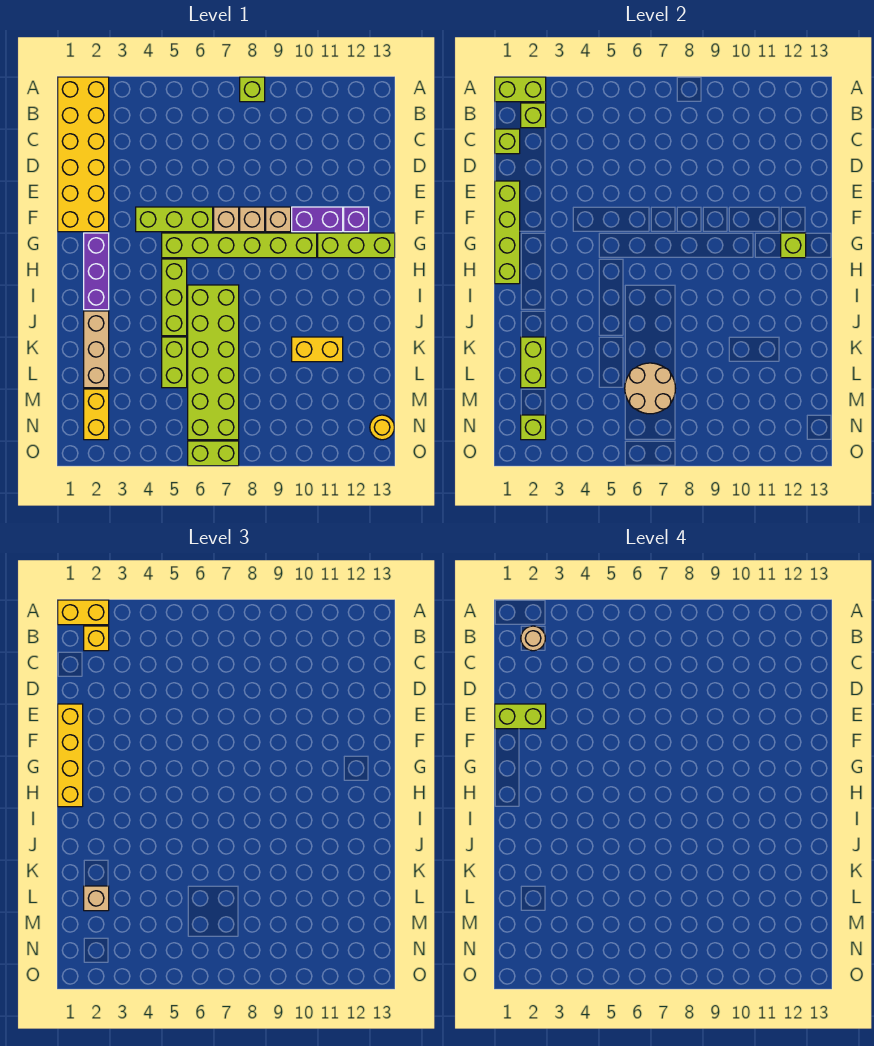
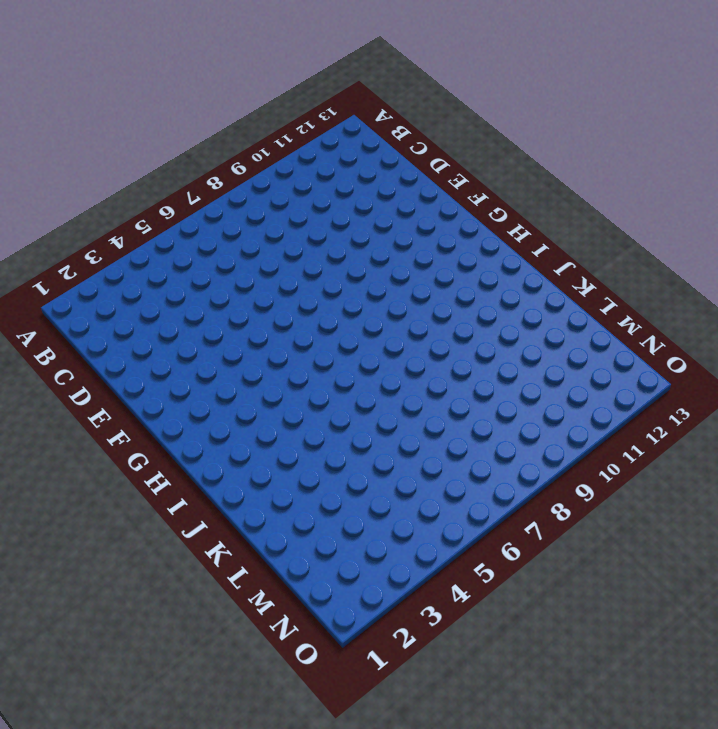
none -> yellow 2x6 brick [58,77,109,232]
none -> lime 1x1 brick [240,77,265,102]
none -> lime 1x3 brick [136,207,213,232]
none -> tan 1x1 brick [214,207,239,232]

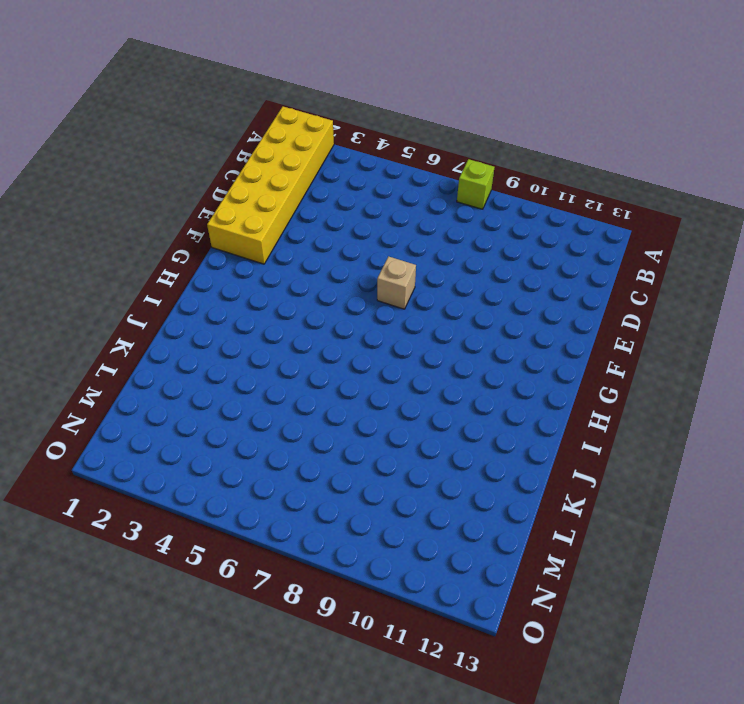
none -> lime 1x3 brick [136,207,213,232]
none -> tan 1x1 brick [240,207,265,232]
none -> tan 1x1 brick [266,207,291,232]
none -> purple 1x2 brick [292,207,343,232]

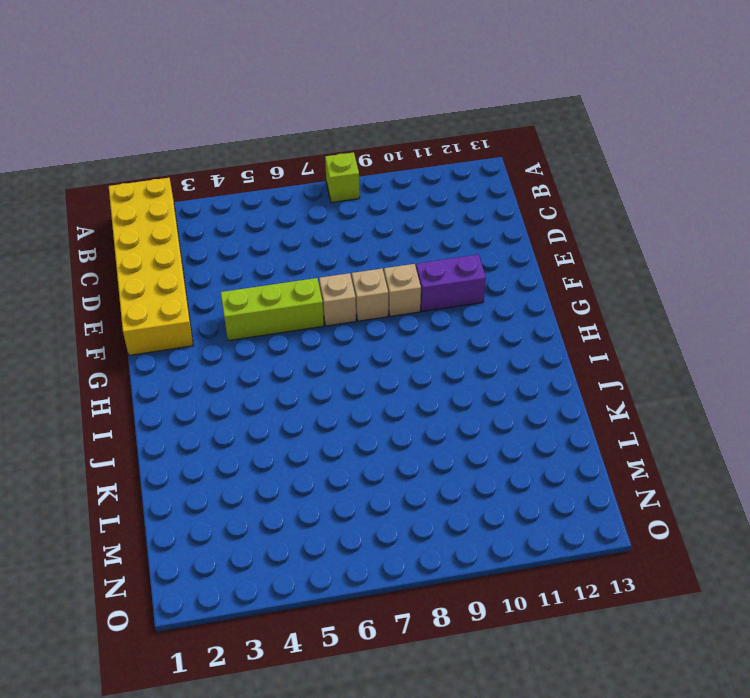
none -> purple 1x1 brick [344,207,369,232]
none -> purple 1x3 brick [84,233,109,310]
none -> lime 1x6 brick [162,233,317,258]
none -> lime 1x3 brick [318,233,395,258]

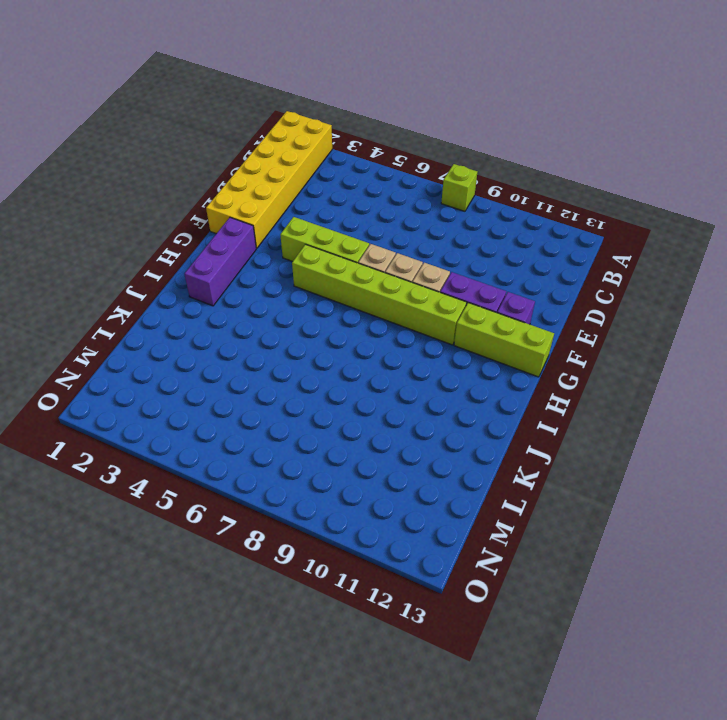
none -> lime 1x3 brick [162,259,187,336]
none -> lime 2x6 brick [188,285,239,440]
none -> tan 1x3 brick [84,311,109,388]
none -> lime 1x2 brick [162,337,187,388]

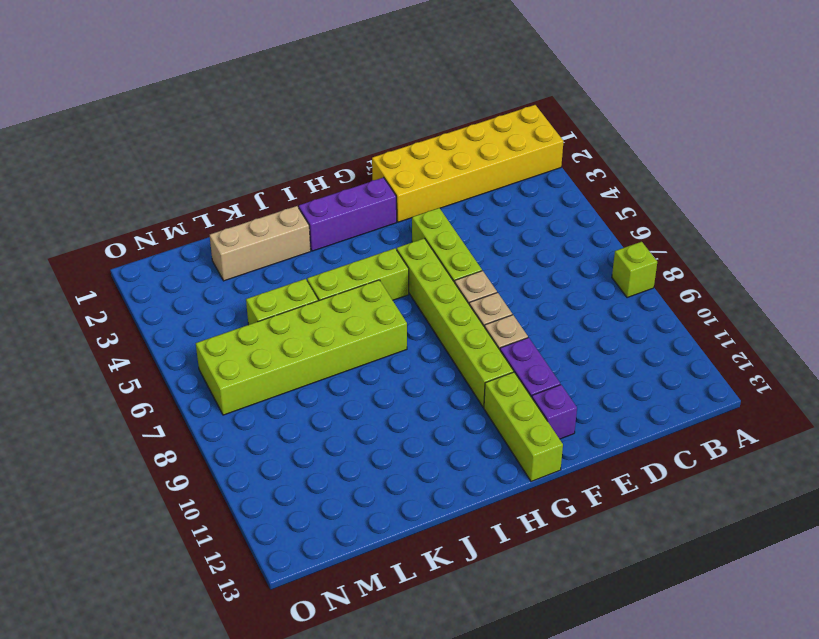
none -> yellow 1x2 brick [292,337,343,362]
none -> yellow 1x2 brick [84,389,109,440]
none -> yellow 1x1 round brick [370,415,394,440]
none -> lime 1x2 brick [188,441,239,466]

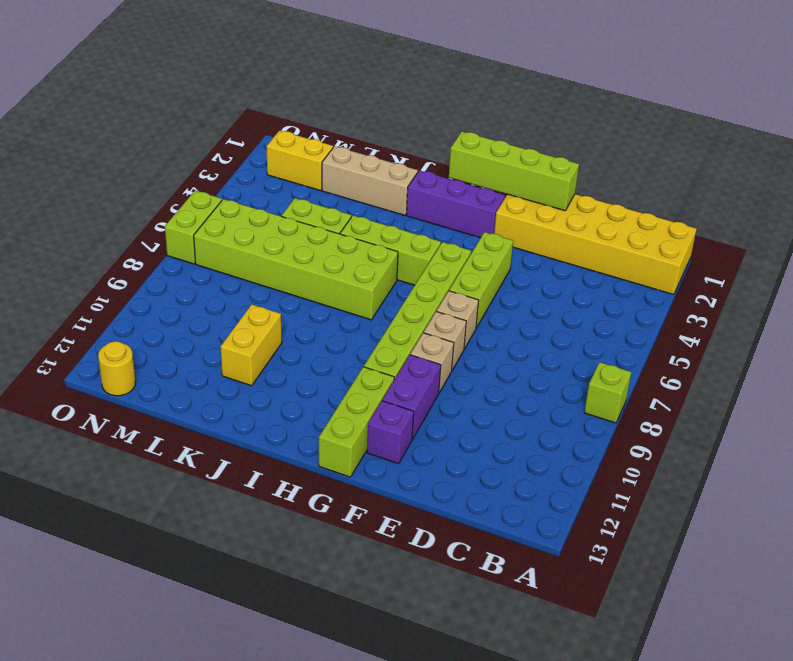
none -> lime 1x2 brick [495,77,546,102]
none -> lime 1x1 brick [521,103,546,128]
none -> lime 1x1 brick [495,129,520,154]
none -> lime 1x1 brick [781,233,806,258]

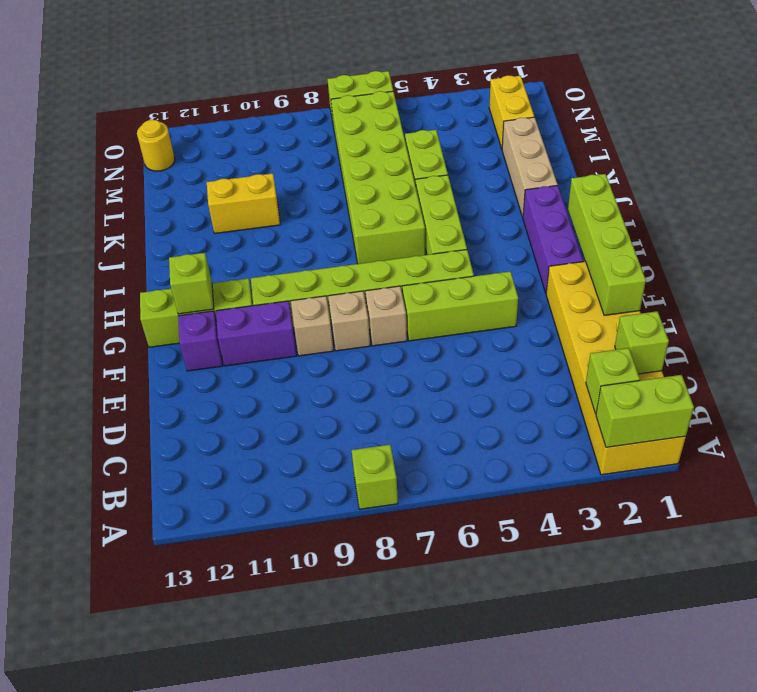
none -> lime 1x2 brick [521,337,546,388]
none -> tan 2x2 round brick [625,363,675,414]
none -> lime 1x1 brick [521,415,546,440]
none -> yellow 1x2 brick [58,600,109,625]

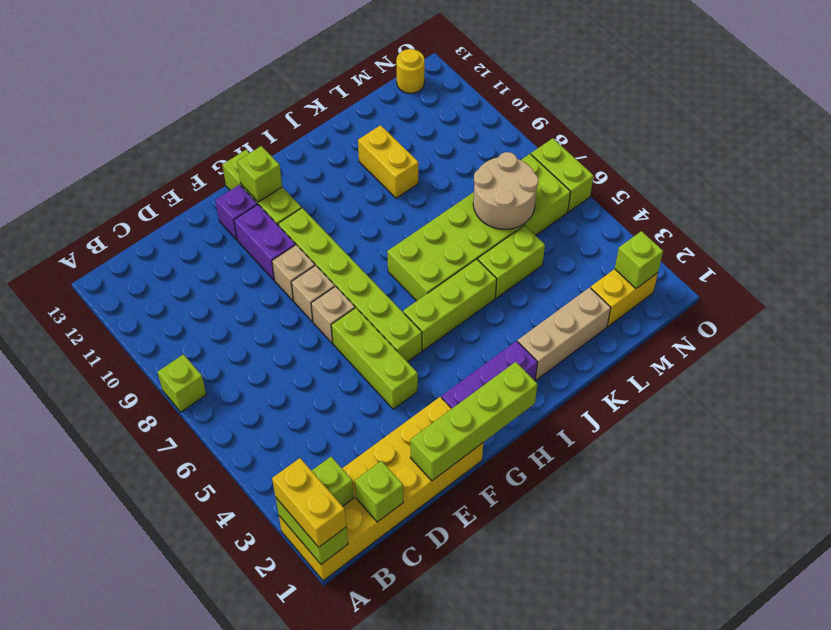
none -> lime 1x2 brick [521,337,546,388]
none -> yellow 1x1 brick [84,626,109,651]
none -> yellow 1x4 brick [58,704,83,807]
none -> tan 1x1 brick [84,886,109,911]

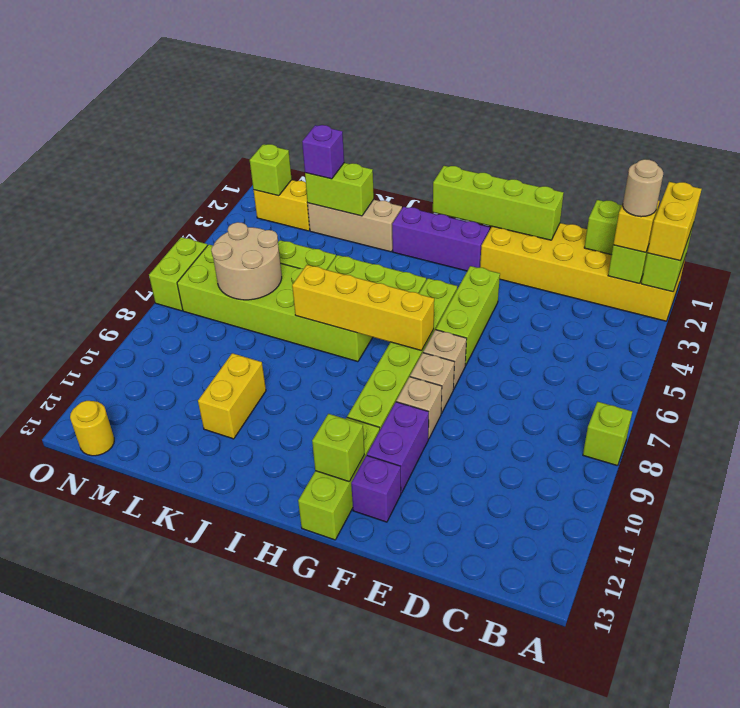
yellow 1x4 brick [292,265,434,351] -> yellow 1x4 brick moved to [58,704,83,807]
purple 1x1 brick [302,125,344,179] -> tan 1x1 brick [84,886,109,911]
none -> lime 1x2 brick [495,704,546,729]

